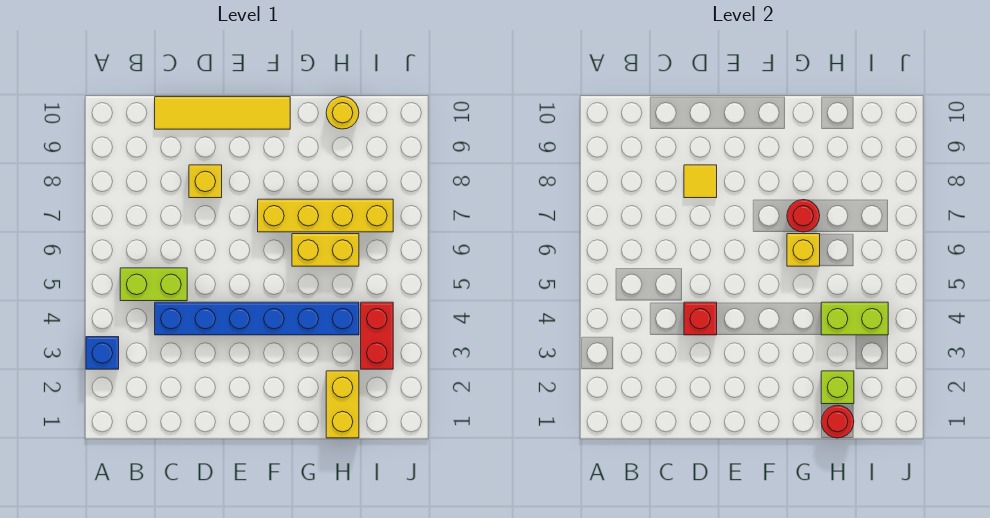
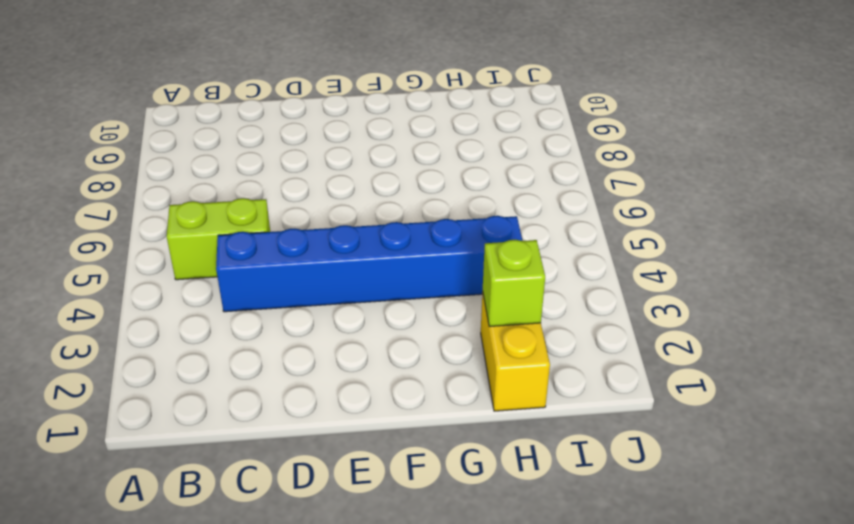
none -> blue 1x1 brick [86,337,119,369]
none -> yellow 1x4 tile [155,97,290,129]
none -> yellow 1x1 brick [189,165,222,198]

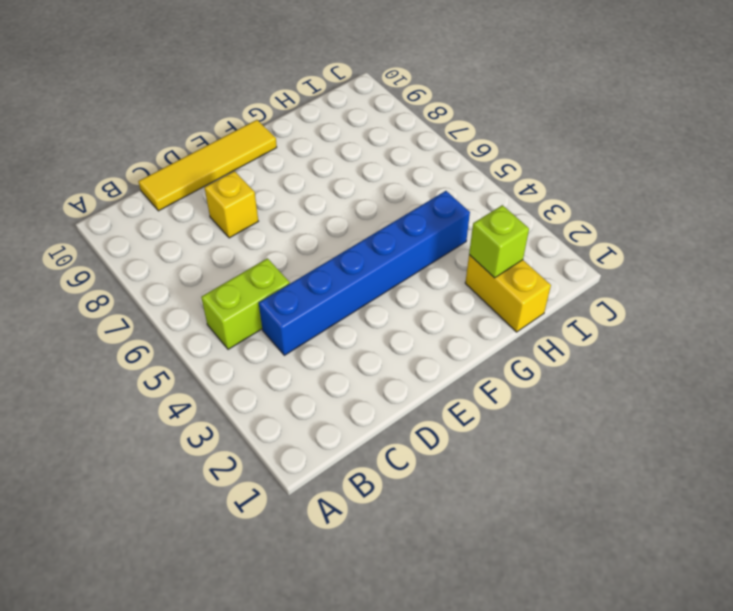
none -> blue 1x1 brick [86,337,119,369]
none -> yellow 1x4 brick [258,199,393,232]
none -> yellow 1x2 brick [292,234,359,266]

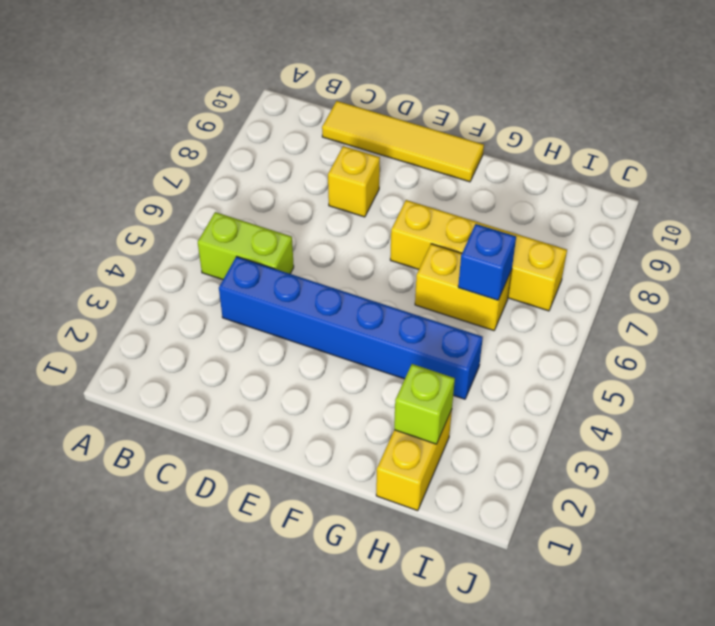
blue 1x1 brick [458,224,516,300] -> blue 1x1 brick moved to [86,337,119,369]
none -> yellow 1x1 round brick [326,97,359,129]
none -> red 1x2 brick [361,302,393,369]
none -> red 1x1 brick [684,302,717,335]

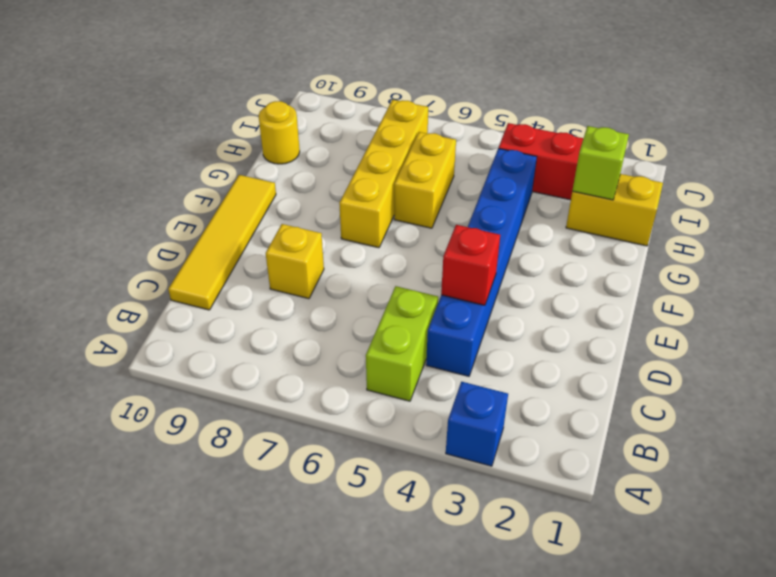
none -> yellow 1x1 tile [684,165,717,198]
none -> yellow 1x1 brick [787,234,820,266]
none -> red 1x1 round brick [787,200,820,232]

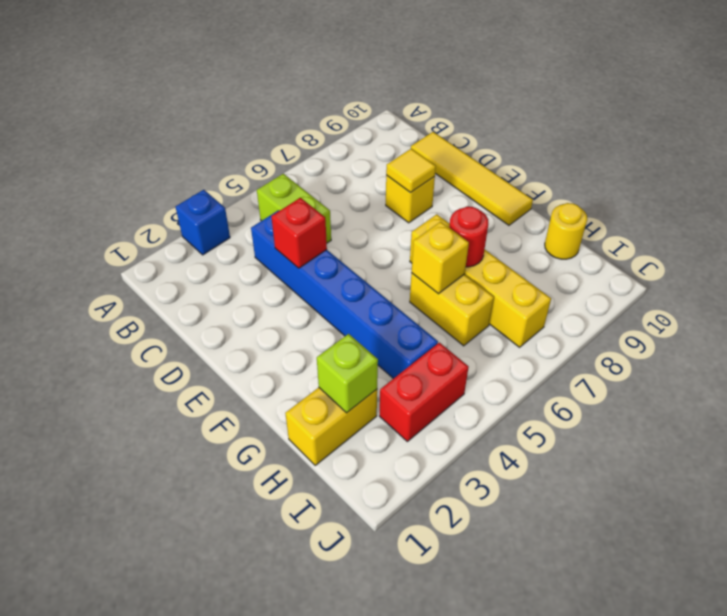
none -> red 1x1 round brick [821,405,854,438]
none -> lime 1x2 brick [821,302,888,335]

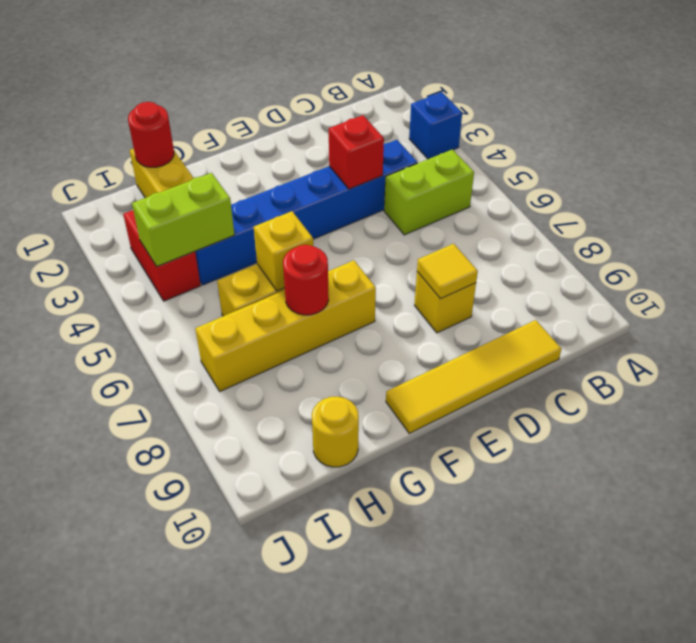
none -> lime 1x1 brick [821,371,854,404]

